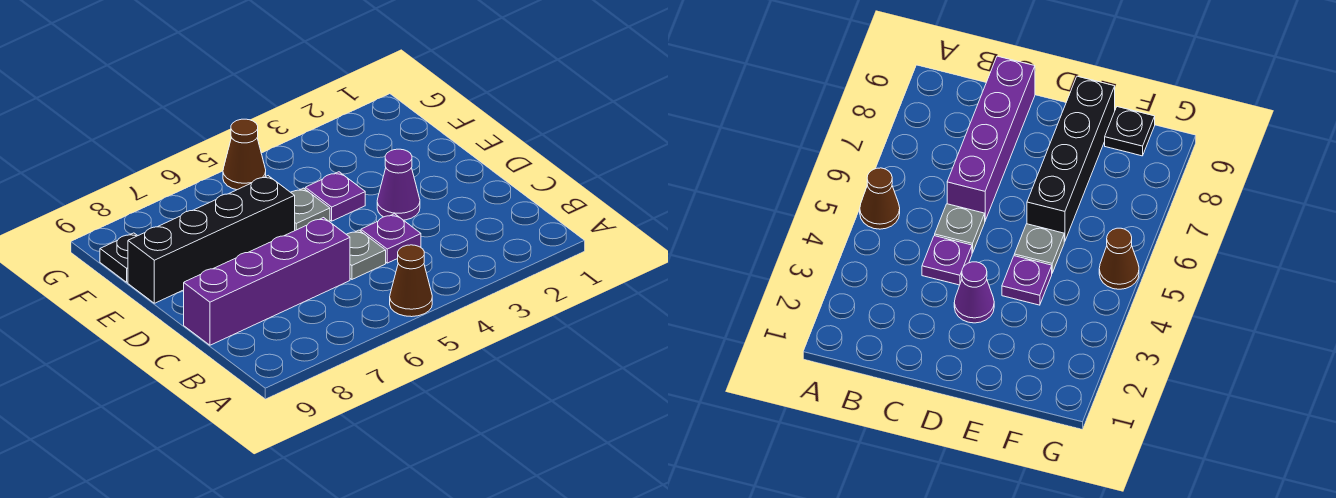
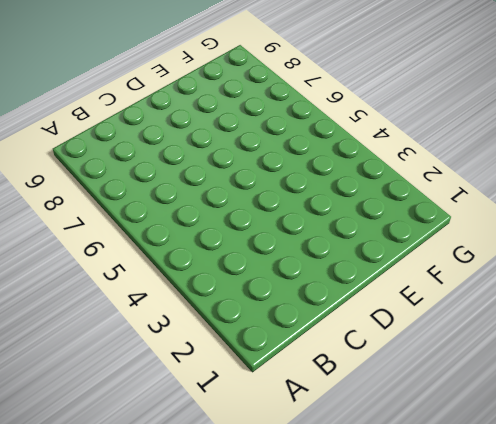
none -> brown 1x1 cone [390,245,432,317]
none -> purple 1x1 plate [361,214,421,263]

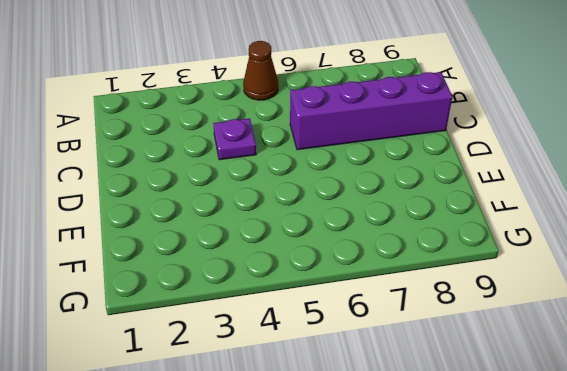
none -> grey 1x1 plate [346,230,386,279]
none -> purple 1x1 cone [377,149,420,220]

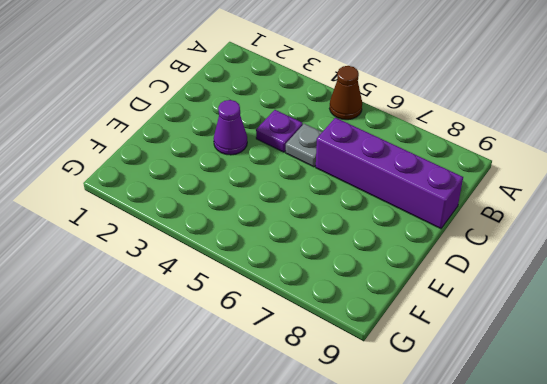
none -> purple 1x1 plate [305,172,365,221]
none -> grey 1x1 plate [291,188,330,230]

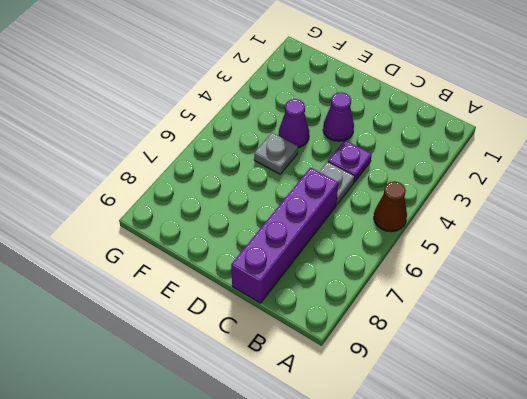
purple 1x1 cone [279,99,309,148] -> purple 1x1 plate [305,172,365,221]
none -> black 1x4 brick [128,176,295,303]
none -> black 1x1 plate [100,233,138,282]

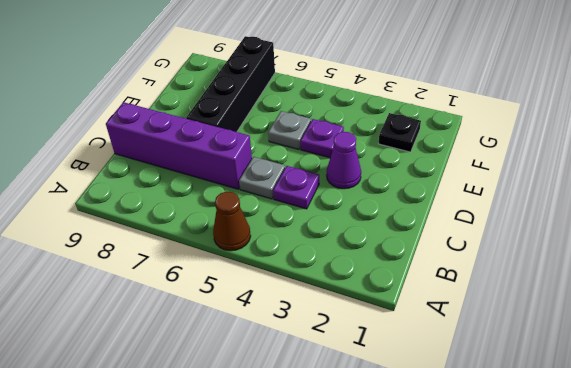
black 1x4 brick [186,36,275,132] -> black 1x4 brick turned to [128,176,295,303]
black 1x1 plate [379,113,421,152] -> black 1x1 plate moved to [100,233,138,282]
none -> brown 1x1 cone [223,119,266,190]

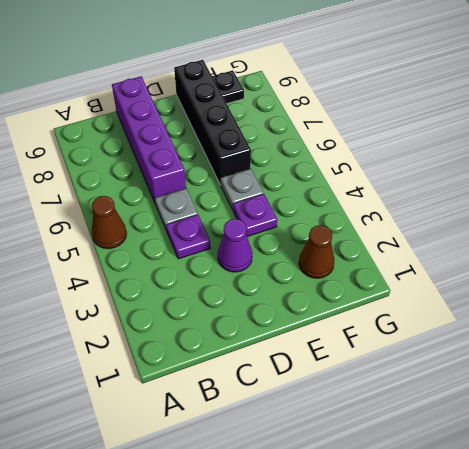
brown 1x1 cone [299,225,334,278] -> brown 1x1 cone moved to [223,119,266,190]

